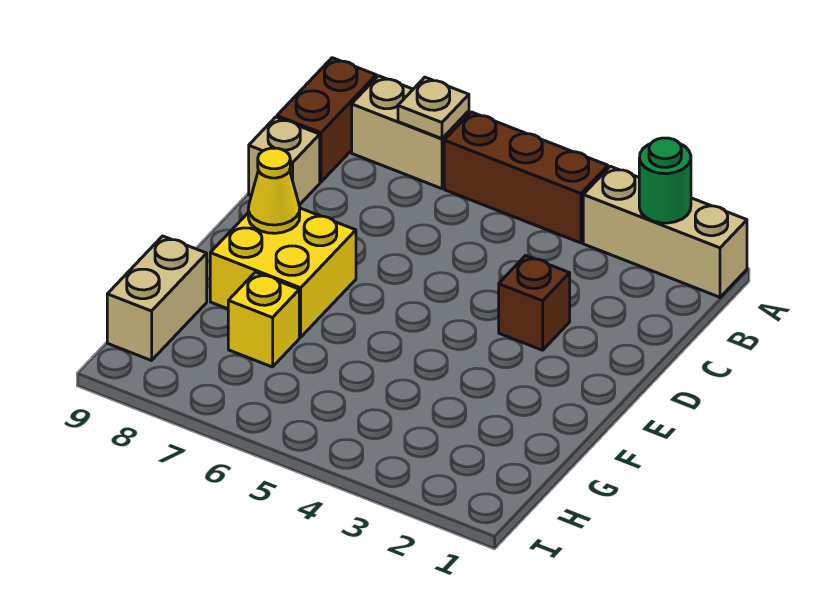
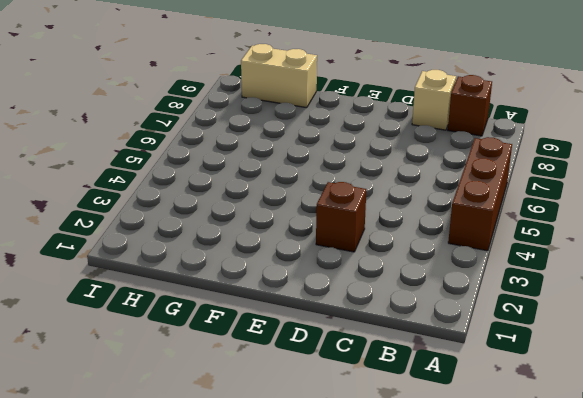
brown 1x1 brick [448,75,492,136] -> brown 1x2 brick [277,58,376,182]
none -> tan 1x3 brick [583,166,747,297]
none -> tan 1x2 brick [352,76,469,189]
none -> yellow 2x2 brick [210,208,356,337]

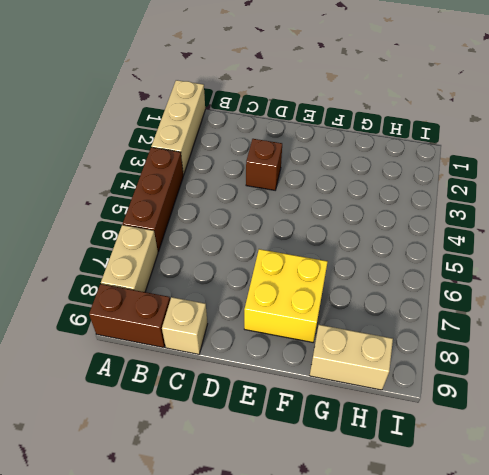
none -> yellow 1x1 brick [228,272,299,367]
none -> green 1x1 round brick [639,138,691,223]
none -> tan 1x1 plate [398,77,469,139]

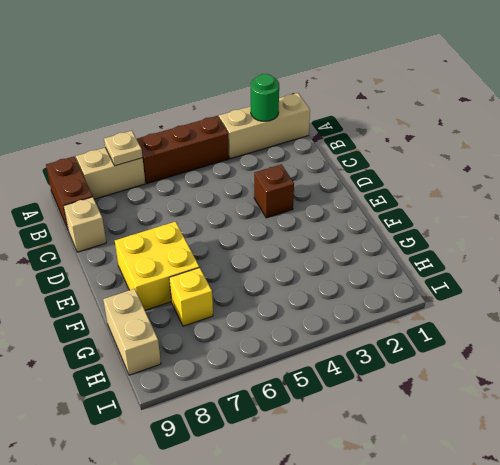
none -> yellow 1x1 cone [248,148,300,233]

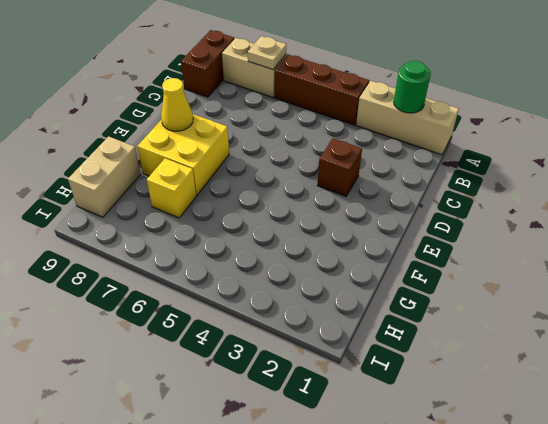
none -> tan 1x1 brick [249,117,320,205]

